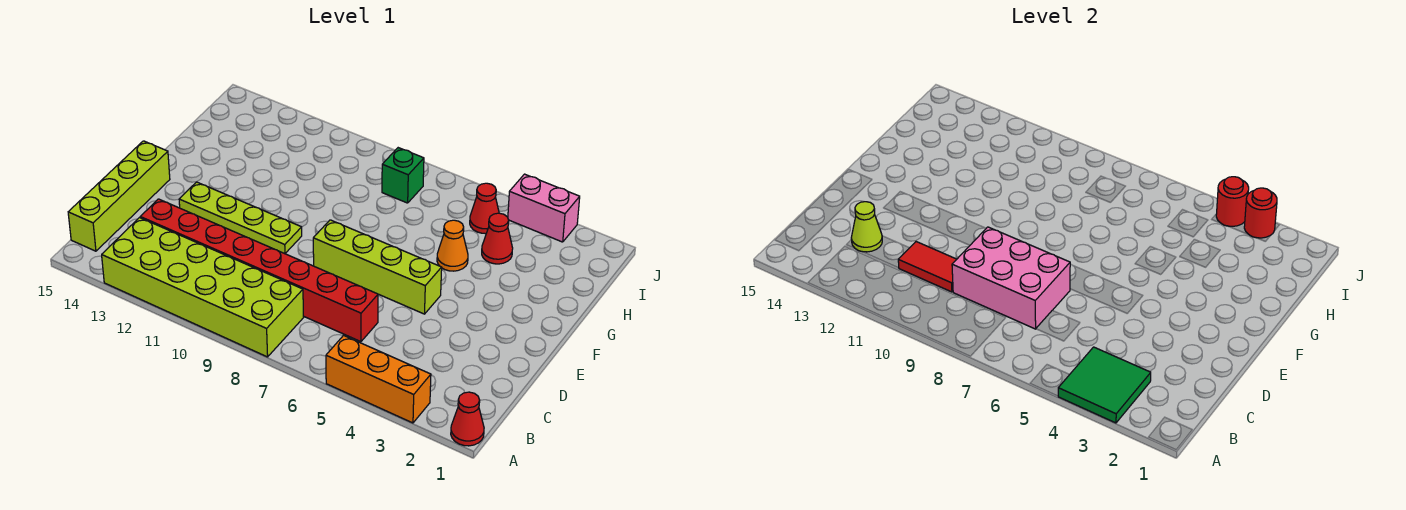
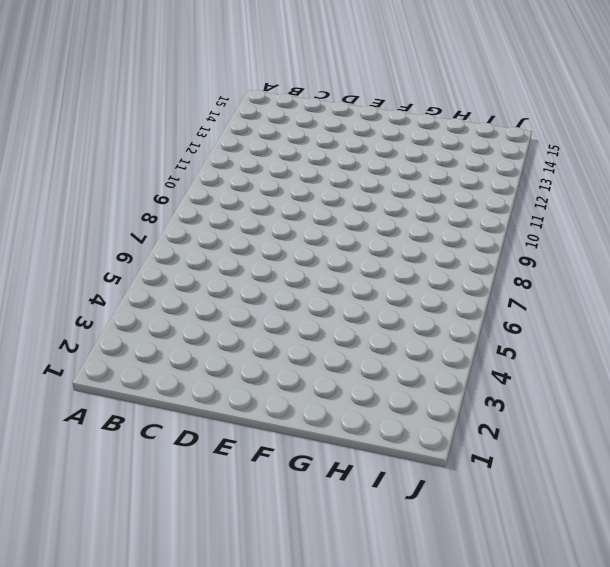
none -> red 1x1 cone [451,392,484,446]
none -> orange 1x3 brick [326,335,431,423]
none -> lime 2x6 brick [102,218,304,357]

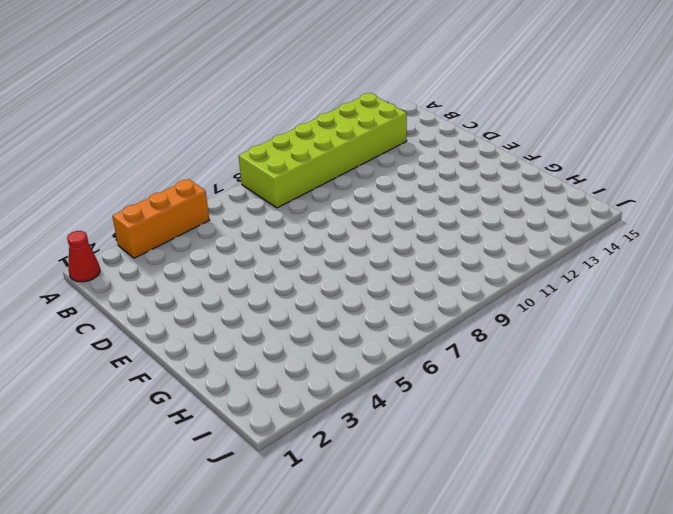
none -> lime 1x4 brick [68,141,170,251]
none -> red 1x8 brick [140,199,378,342]
none -> lime 1x4 brick [313,220,442,314]

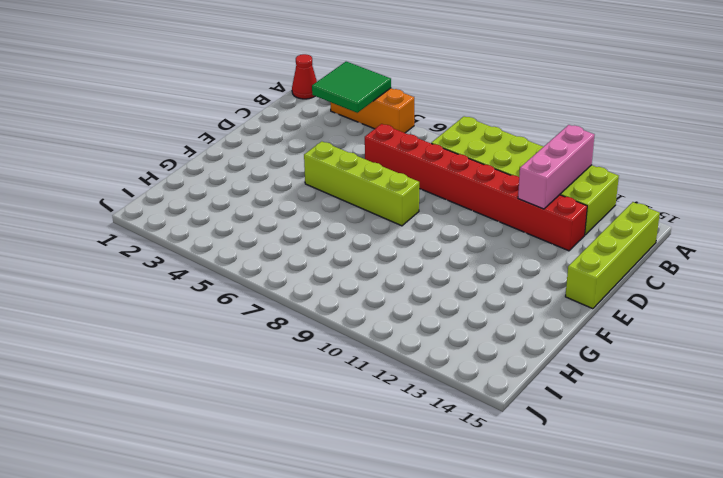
pink 1x3 brick [518,125,594,209] -> none
none -> lime 1x4 plate [179,182,302,254]
none -> orange 1x1 cone [437,220,468,271]
none -> red 1x1 cone [482,213,513,264]

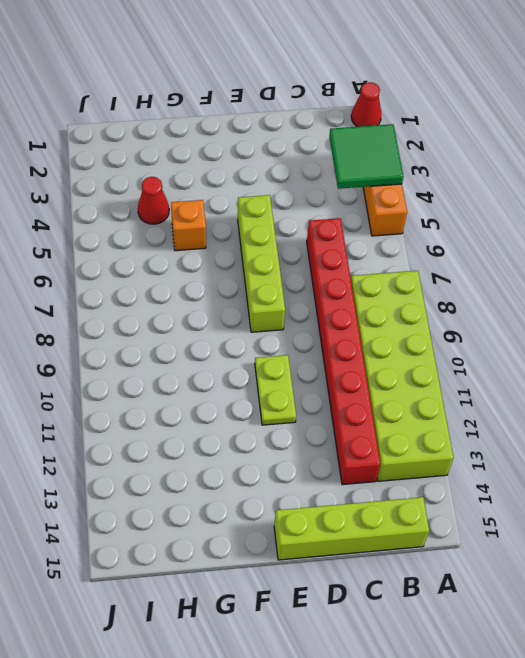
lime 1x2 plate [255,355,296,425] -> lime 1x4 plate [179,182,302,254]
orange 1x1 brick [171,200,206,251] -> orange 1x1 cone [437,220,468,271]
none -> red 1x1 cone [470,183,499,234]
none -> green 1x1 brick [382,148,424,203]
none -> pink 1x2 brick [508,174,580,242]

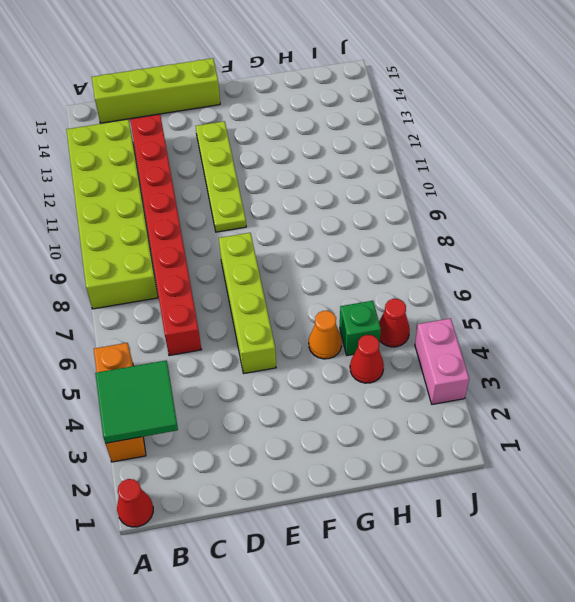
green 1x1 brick [340,301,381,355] -> green 1x1 brick moved to [382,148,424,203]
none -> pink 2x3 brick [952,227,1070,329]
none -> red 1x2 tile [898,242,957,292]
none -> lime 1x1 cone [851,202,882,252]

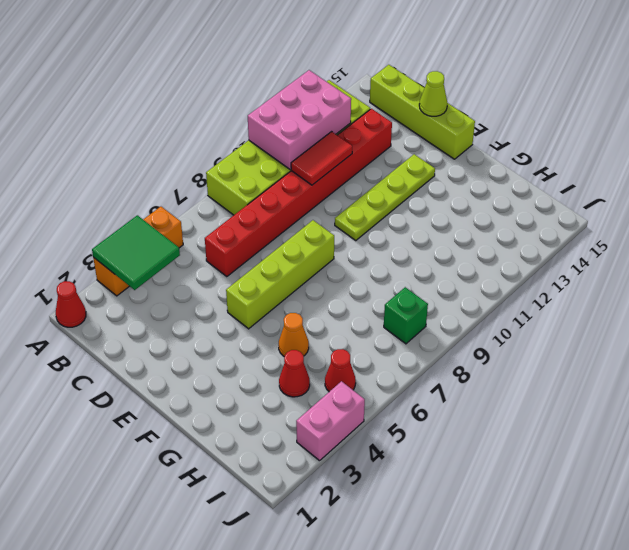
pink 2x3 brick [248,70,351,170] -> pink 2x3 brick moved to [952,227,1070,329]
lime 1x1 cone [419,71,447,116] -> lime 1x1 cone moved to [851,202,882,252]
none -> red 1x1 round brick [1244,188,1277,238]
none -> red 1x1 round brick [1216,177,1249,226]

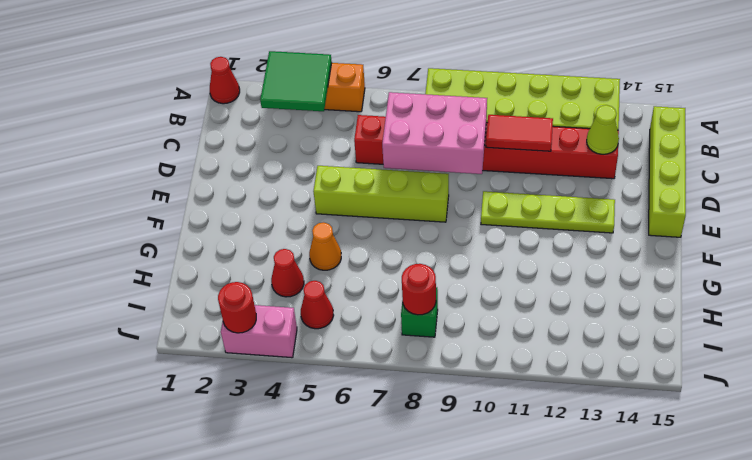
red 1x1 round brick [402,264,436,315] -> red 1x1 round brick moved to [1216,177,1249,226]

